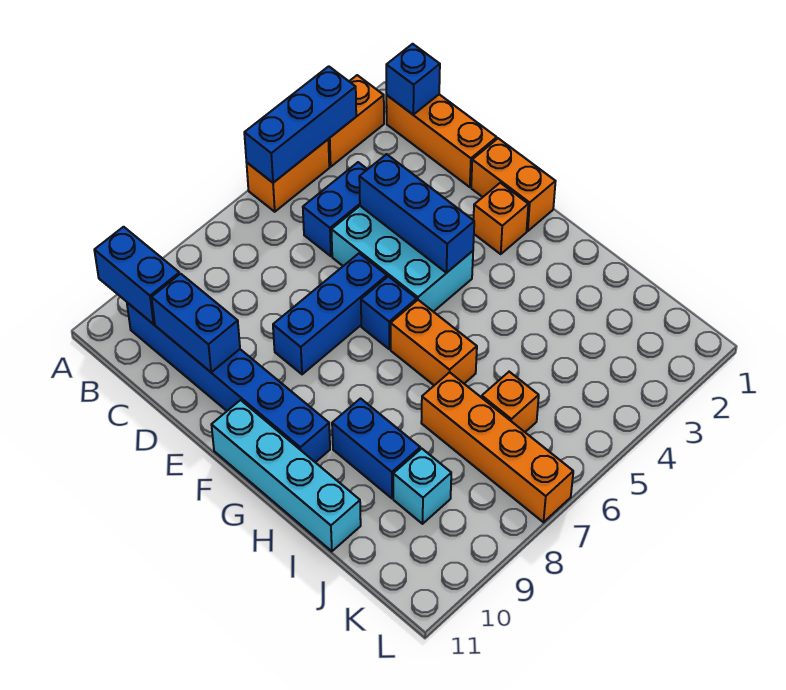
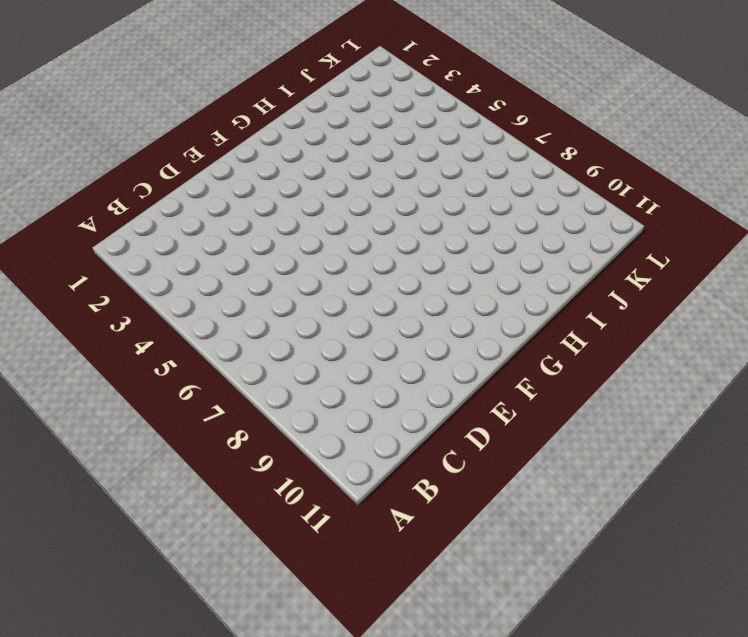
none -> orange 1x2 brick [328,75,384,167]
none -> orange 1x2 brick [247,140,329,212]
none -> orange 1x3 brick [386,94,497,187]

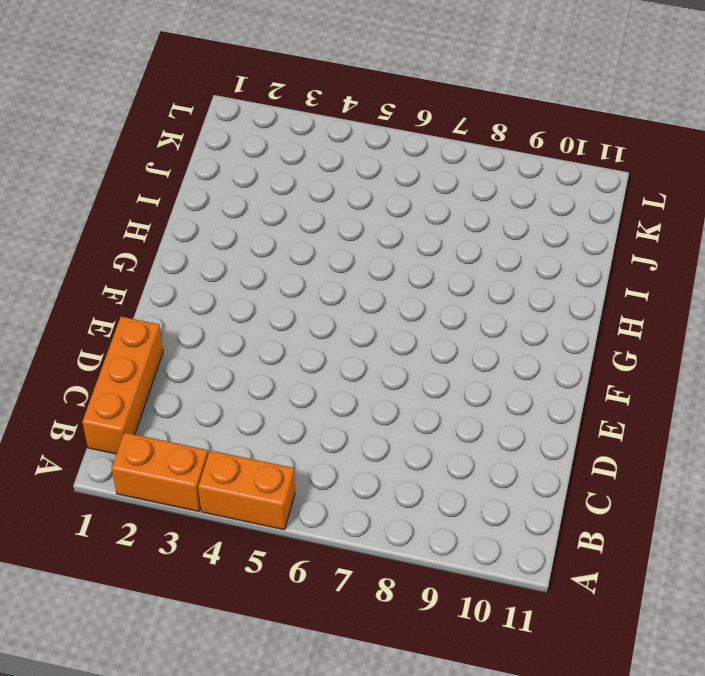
none -> blue 1x6 brick [127,303,330,462]
none -> blue 1x2 brick [303,162,367,256]
none -> cyan 2x3 brick [331,206,473,312]

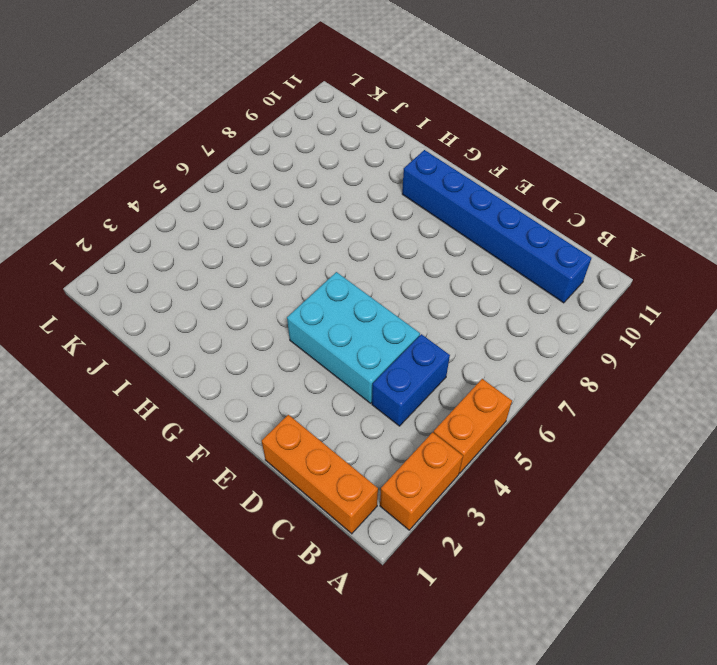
none -> orange 1x2 brick [471,138,556,231]
none -> blue 1x3 brick [273,253,387,374]
none -> orange 1x1 brick [474,183,528,254]

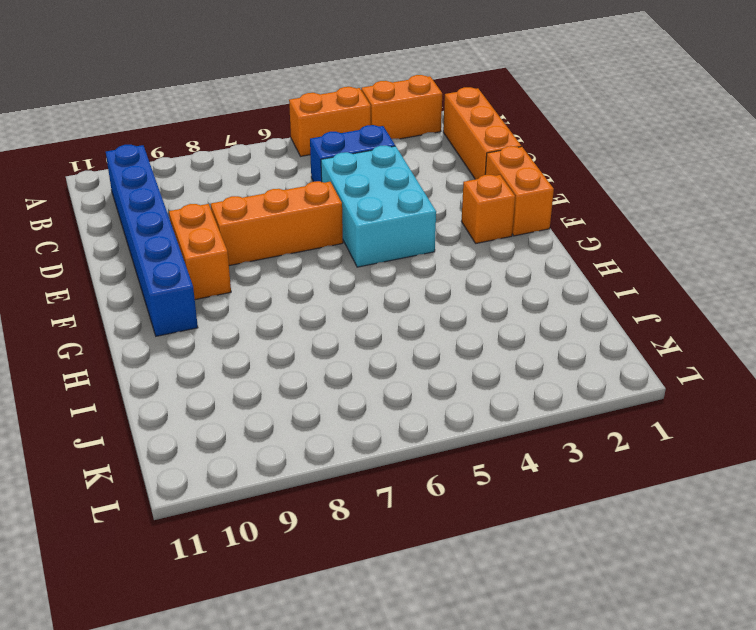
orange 1x3 brick [211,181,343,266] -> blue 1x3 brick [273,253,387,374]
orange 1x2 brick [169,204,231,300] -> orange 1x2 brick moved to [391,300,477,385]
none -> blue 1x1 brick [361,276,417,349]
none -> cyan 1x4 brick [211,400,361,551]
none -> blue 1x2 brick [332,399,420,498]

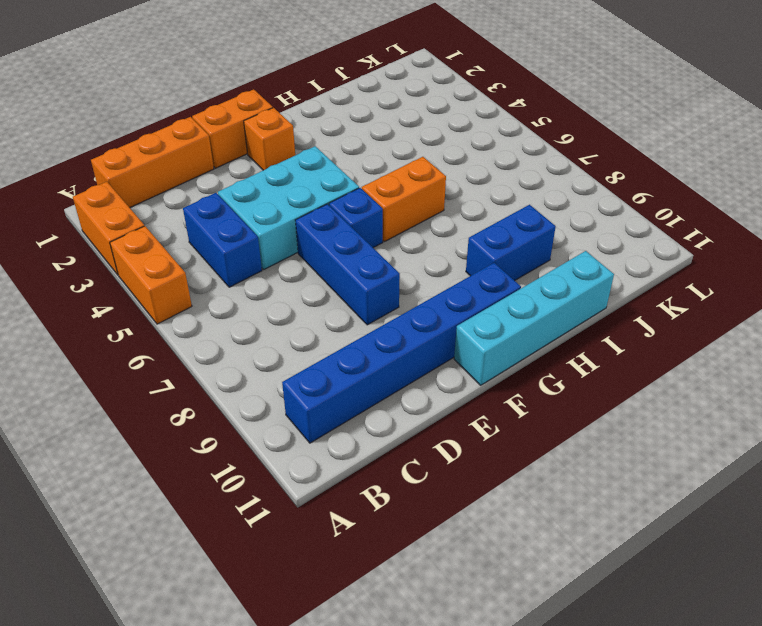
none -> orange 1x4 brick [421,372,573,522]
none -> orange 1x1 brick [482,372,539,432]
none -> cyan 1x1 brick [393,449,451,524]

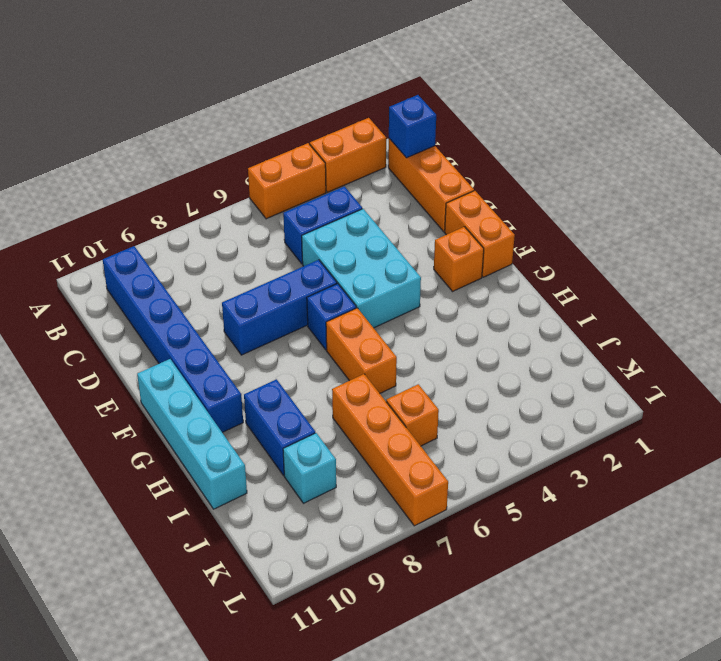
none -> blue 1x3 brick [244,66,356,183]
none -> blue 1x2 brick [94,227,179,324]
none -> blue 1x2 brick [151,274,240,372]

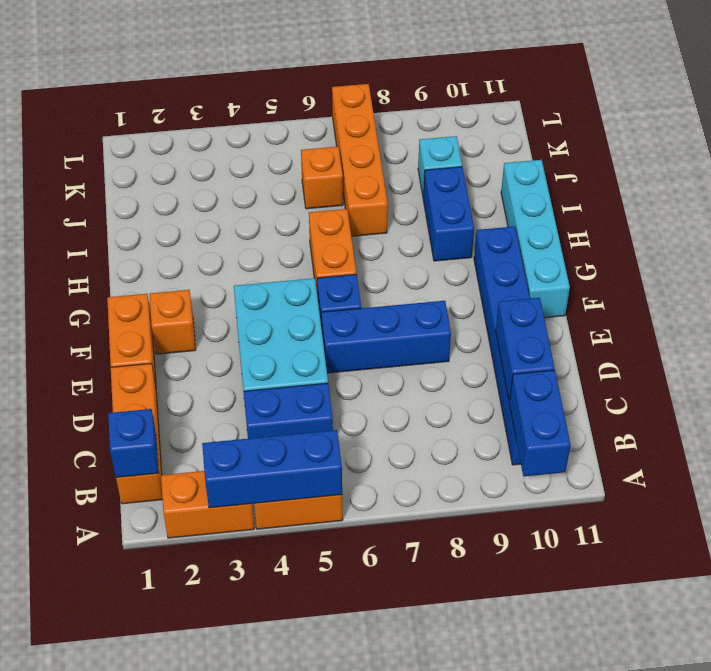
none -> blue 1x3 brick [359,154,474,273]

